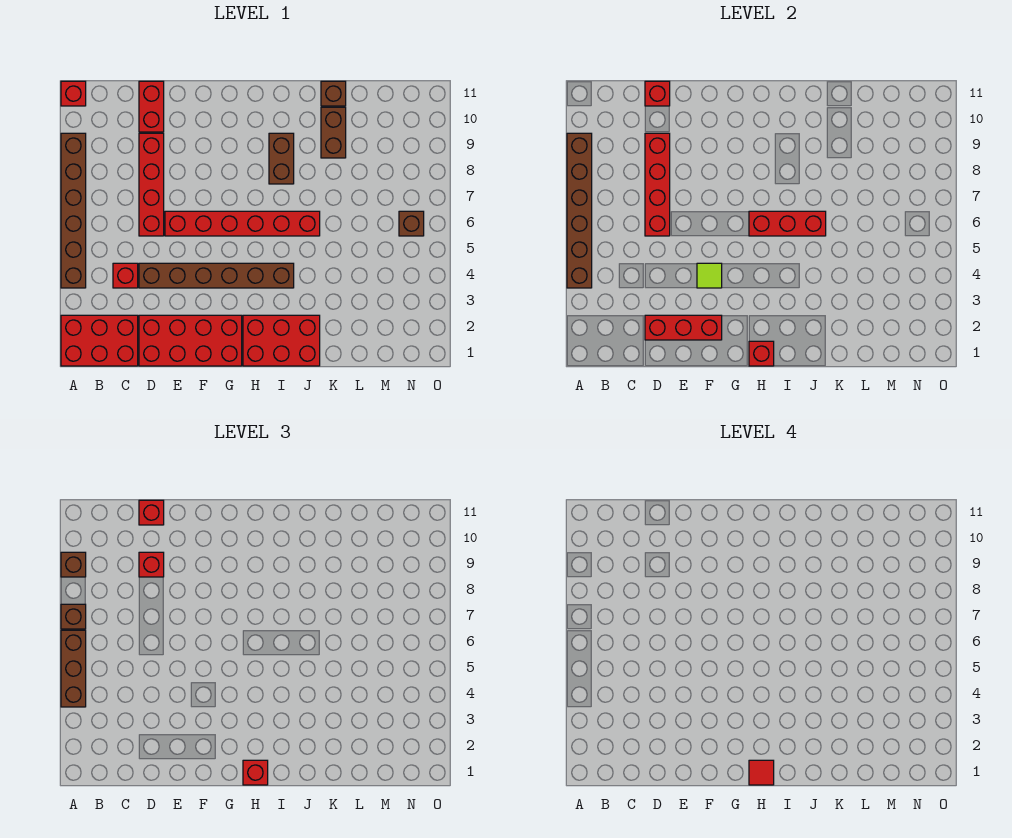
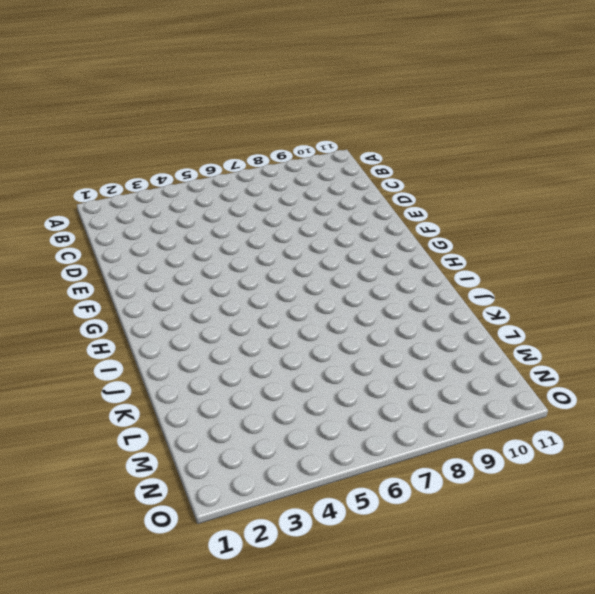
none -> red 2x3 brick [61,315,138,366]
none -> brown 1x6 brick [61,133,86,288]
none -> red 1x1 brick [61,81,86,106]

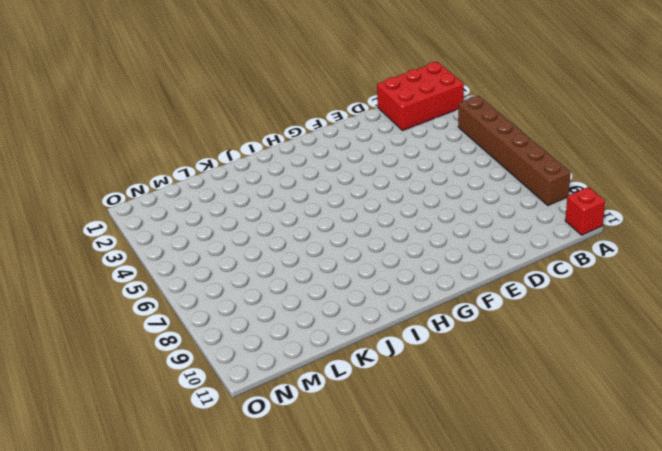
none -> red 1x1 brick [113,263,138,288]
none -> red 2x4 brick [139,315,242,366]
none -> brown 1x6 brick [139,263,294,288]

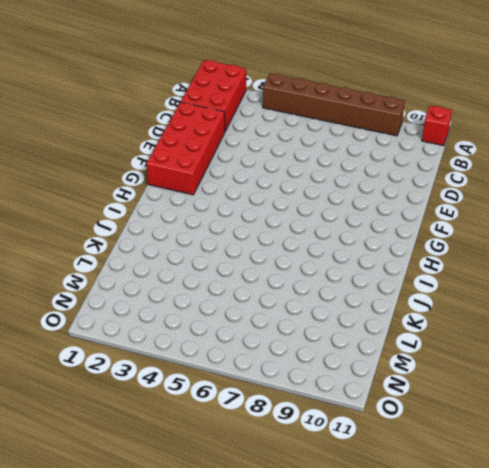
none -> red 1x1 brick [113,263,138,288]
none -> brown 1x6 brick [139,263,294,288]
none -> red 1x4 brick [139,133,164,236]

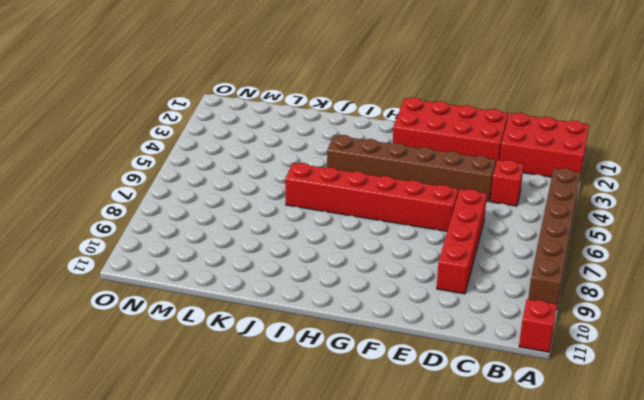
none -> red 1x2 brick [139,81,164,132]
none -> red 2x3 brick [243,315,320,366]
none -> brown 1x2 brick [269,133,294,184]

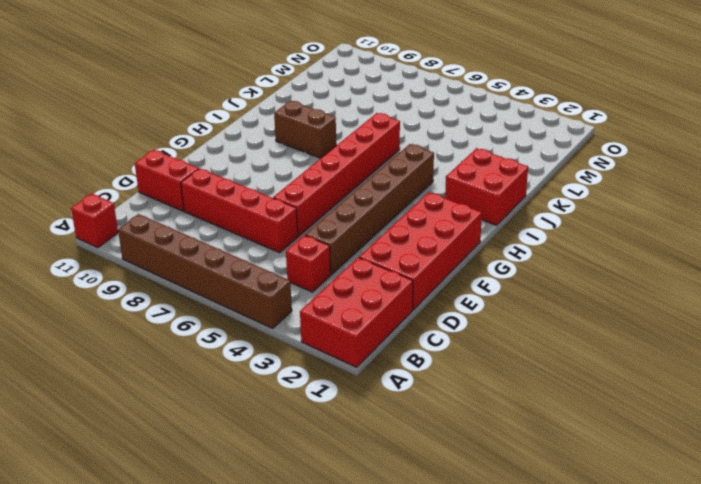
red 2x2 brick [445,148,528,225] -> red 2x3 brick [243,315,320,366]
none -> brown 1x2 brick [321,107,346,158]
none -> brown 1x1 brick [321,81,346,106]
none -> brown 1x1 brick [399,211,424,236]

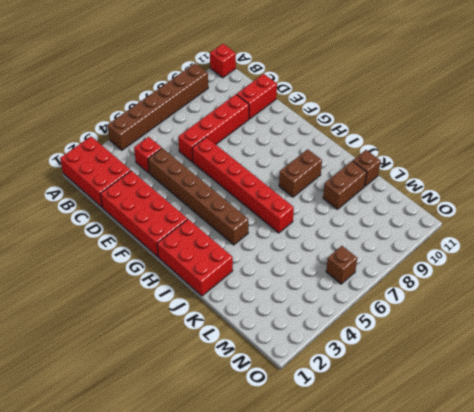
none -> brown 1x6 brick [567,133,592,288]
none -> red 1x3 brick [645,315,722,340]
none -> red 1x4 brick [645,133,670,236]

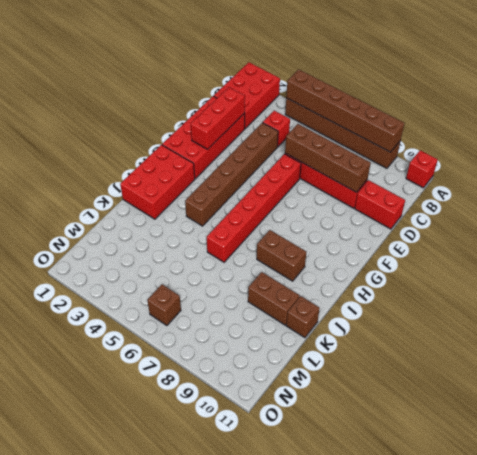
brown 1x4 brick [285,124,371,192] -> red 1x4 brick [645,133,670,236]
none -> red 1x1 brick [645,81,670,106]
none -> lime 1x1 tile [697,263,722,288]
none -> red 1x1 brick [749,341,774,366]

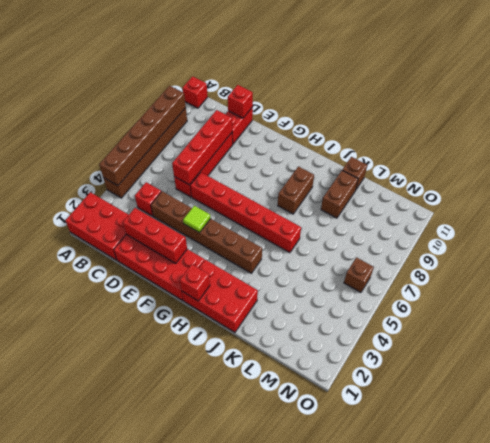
none -> red 1x3 brick [749,211,826,236]
none -> brown 1x3 brick [61,630,86,707]
none -> brown 1x1 brick [61,604,86,629]

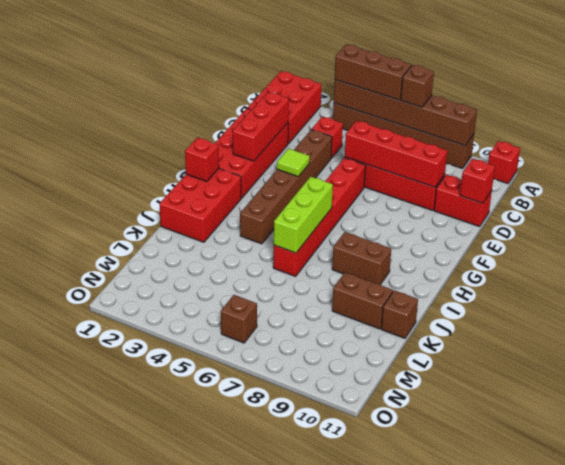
lime 1x3 brick [274,177,333,253] -> red 1x3 brick [749,211,826,236]
none -> brown 1x1 brick [61,552,86,577]
none -> red 1x1 brick [139,552,164,577]
none -> red 1x1 brick [139,500,164,525]

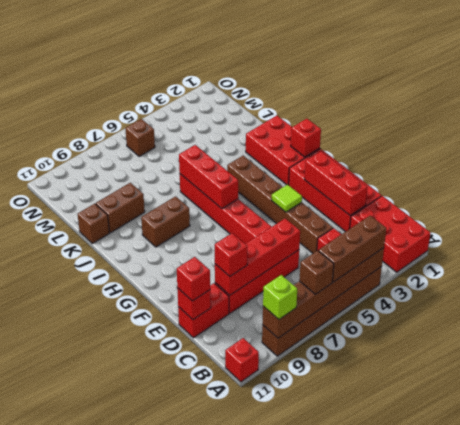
lime 1x1 brick [263,275,297,319] -> brown 1x1 brick [61,552,86,577]
none -> red 1x1 brick [243,760,268,785]
none -> red 1x1 tile [749,760,774,785]

